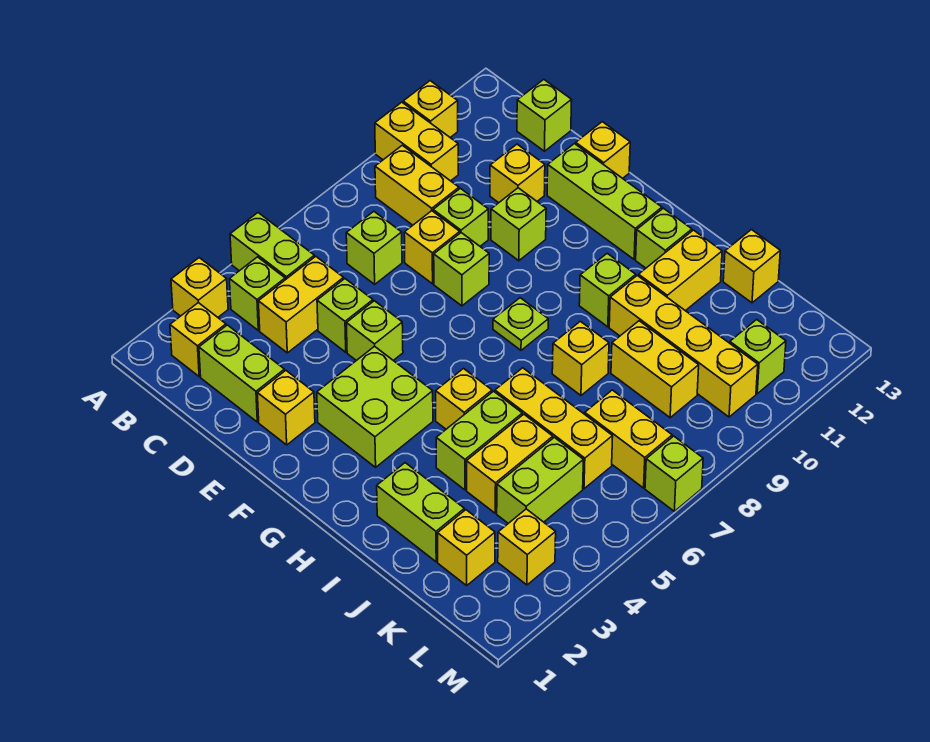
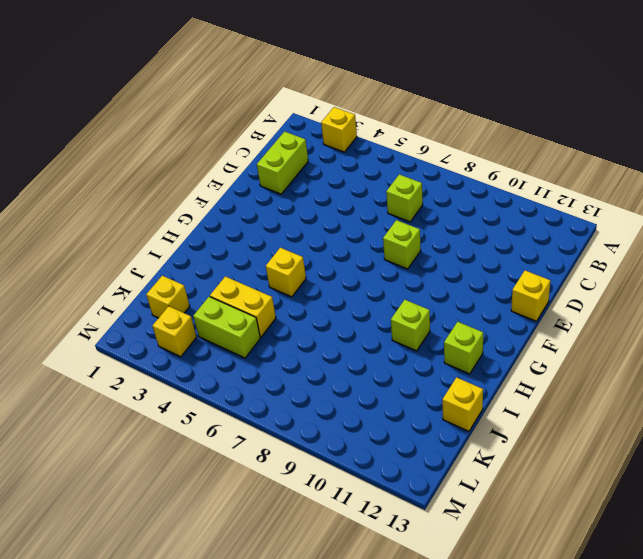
none -> lime 1x2 brick [230,213,314,280]
none -> yellow 1x2 brick [375,102,458,181]
none -> yellow 1x1 brick [403,81,458,137]
none -> yellow 1x1 brick [170,303,226,376]

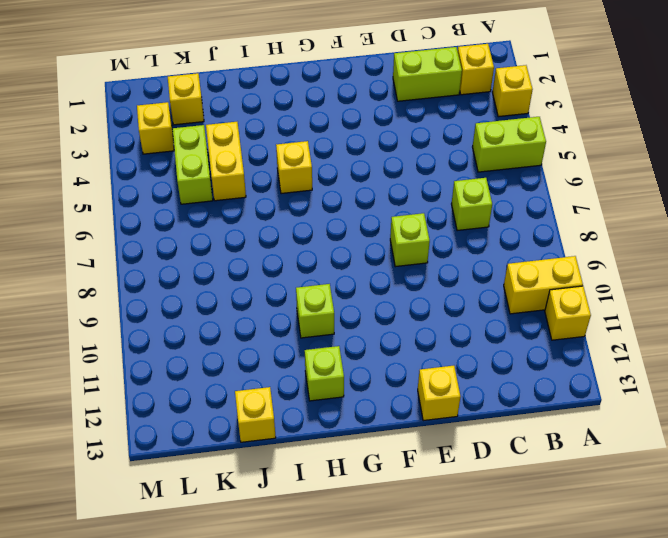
none -> lime 1x1 brick [230,257,285,330]
none -> yellow 1x2 brick [375,145,459,225]
none -> yellow 1x2 brick [258,256,344,353]
none -> lime 1x1 brick [517,80,572,151]

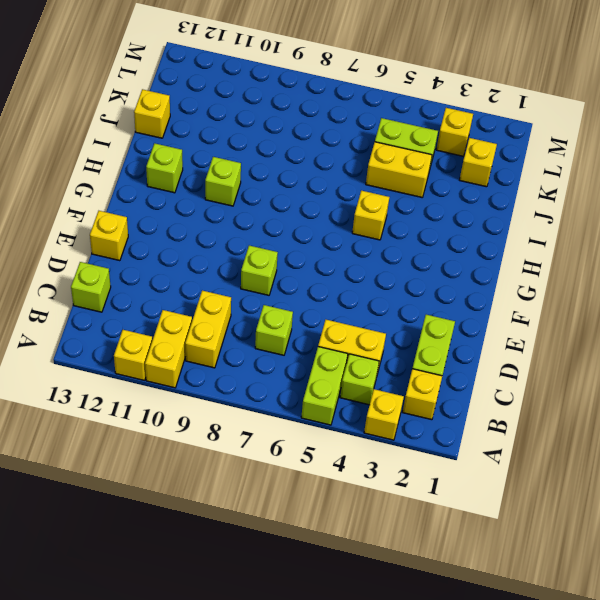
none -> lime 1x1 brick [317,279,373,352]
none -> yellow 1x1 brick [404,211,460,284]
none -> lime 1x1 brick [433,188,488,246]
none -> yellow 1x1 brick [490,144,545,203]

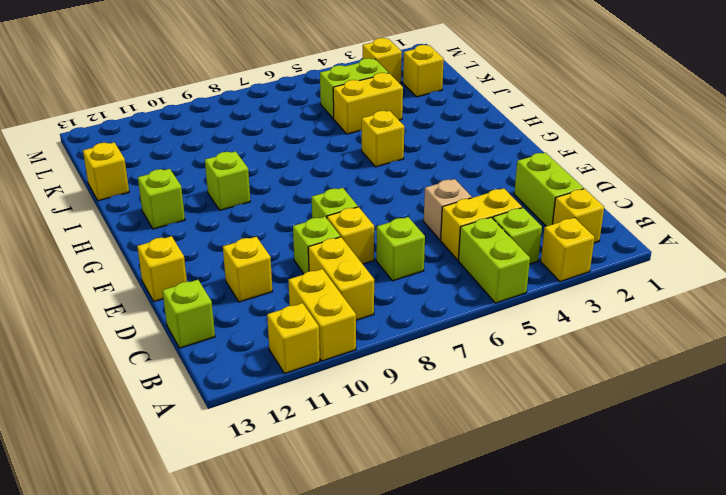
tan 1x1 brick [424,179,472,240] -> lime 1x1 brick [317,279,373,352]
none -> yellow 1x1 brick [257,370,315,445]
none -> lime 1x1 brick [346,301,403,361]
none -> lime 1x1 brick [491,188,546,261]
none -> lime 1x3 brick [547,144,662,259]

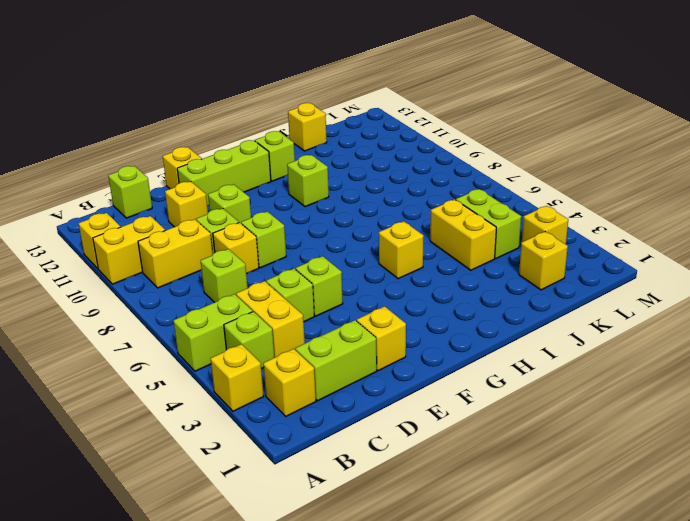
none -> lime 2x2 brick [317,346,433,467]
none -> lime 1x1 plate [493,298,548,350]
none -> lime 1x2 brick [377,463,464,562]
none -> lime 1x2 brick [436,391,522,490]

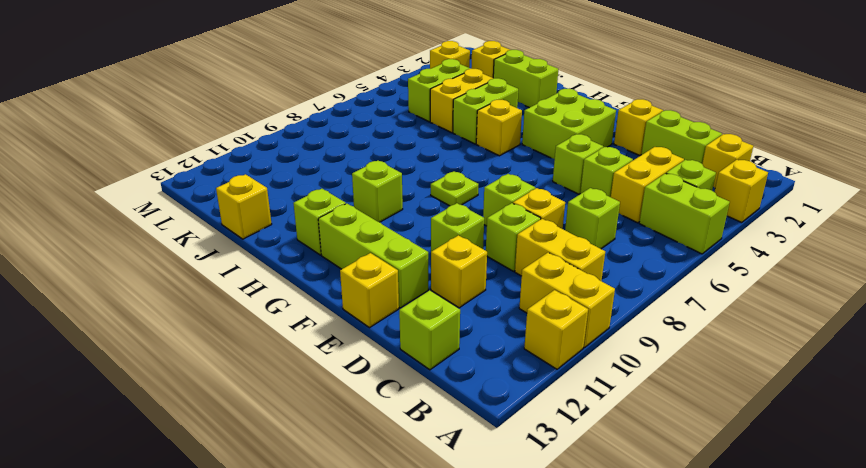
none -> yellow 1x3 brick [495,368,613,489]
none -> yellow 1x1 brick [552,321,609,395]
none -> yellow 1x4 brick [609,276,758,417]
none -> yellow 1x2 brick [639,230,722,311]

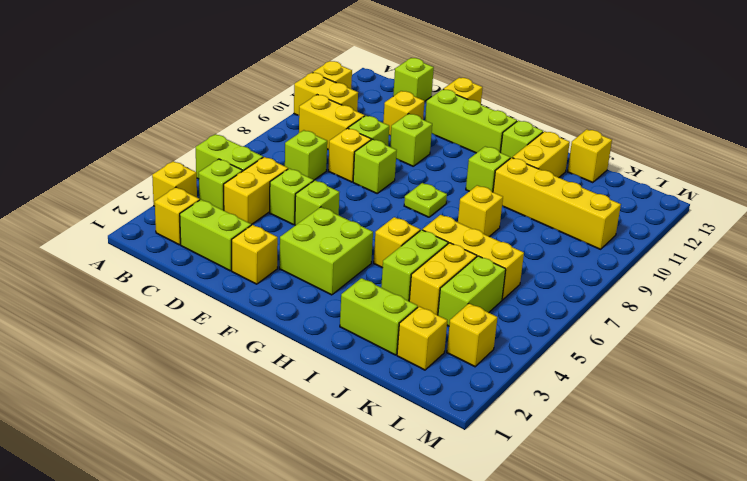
none -> yellow 1x2 brick [611,321,699,418]
none -> yellow 1x2 brick [585,390,672,488]
none -> lime 1x1 brick [730,320,786,394]
none -> lime 1x1 brick [645,436,703,511]

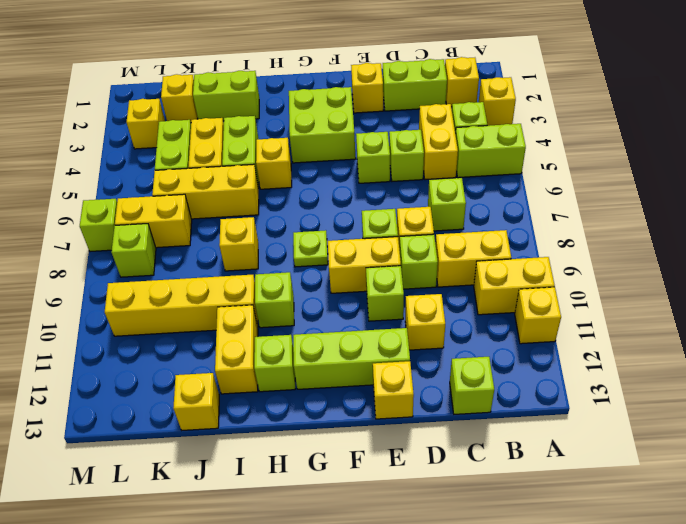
yellow 1x2 brick [328,237,401,293] -> yellow 1x2 brick moved to [611,321,699,418]
lime 1x1 brick [112,224,156,277] -> lime 1x1 brick moved to [730,320,786,394]

